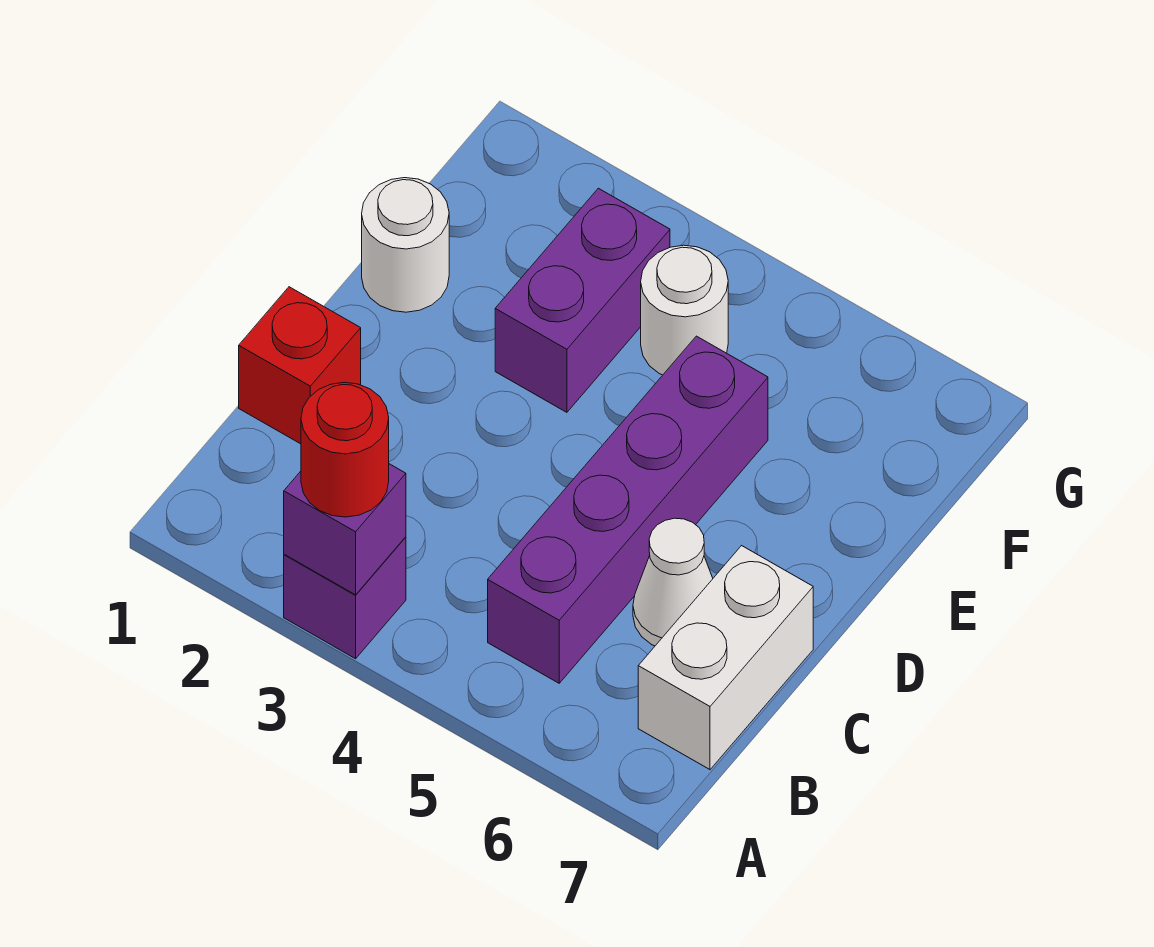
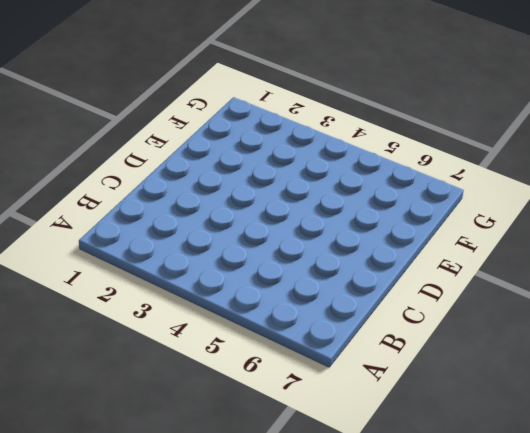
none -> purple 1x1 brick [284,537,406,659]
none -> purple 1x4 brick [488,336,768,683]

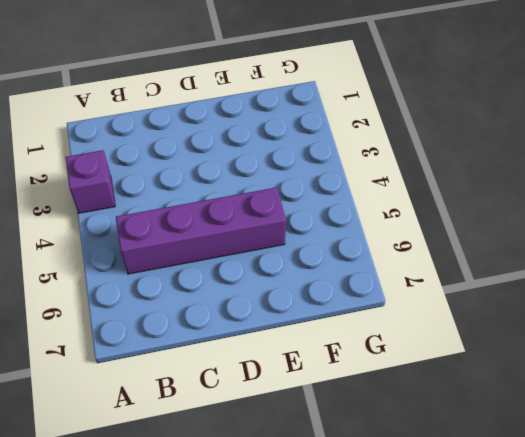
none -> white 1x2 brick [638,546,813,769]
none -> red 1x1 brick [239,287,361,444]

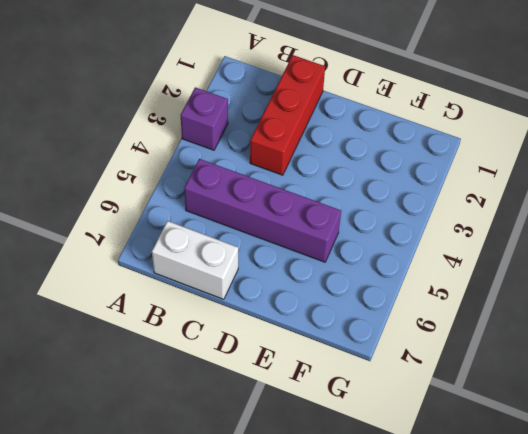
red 1x3 brick [250,55,325,175] -> red 1x1 brick [239,287,361,444]
none -> white 1x1 cone [633,518,713,646]
none -> white 1x1 round brick [362,178,449,312]

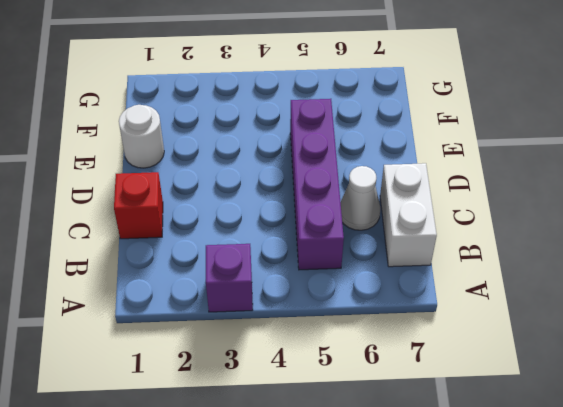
none -> purple 1x2 brick [495,188,670,412]
none -> white 1x1 round brick [641,245,728,375]

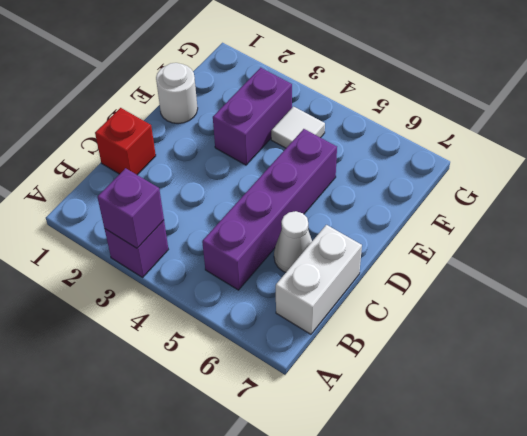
white 1x1 tile [271,107,325,148] -> white 1x1 round brick [641,245,728,375]
none -> red 1x1 round brick [301,382,389,517]

